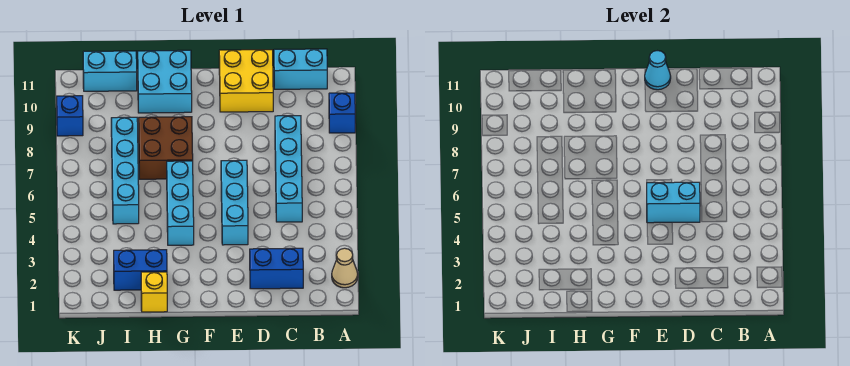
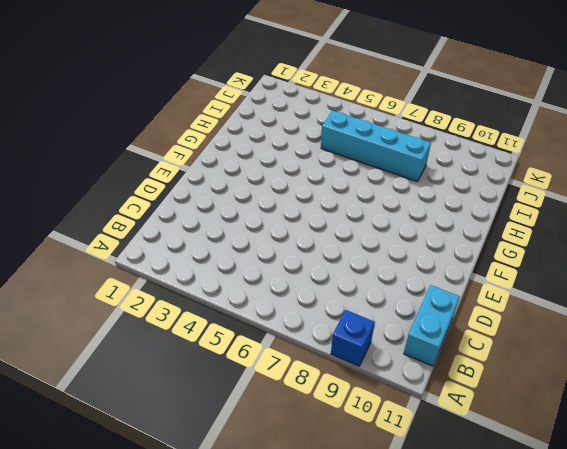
none -> tan 1x1 cone [332,248,358,288]
none -> blue 1x2 brick [250,248,303,289]
none -> cyan 1x4 brick [275,116,302,222]

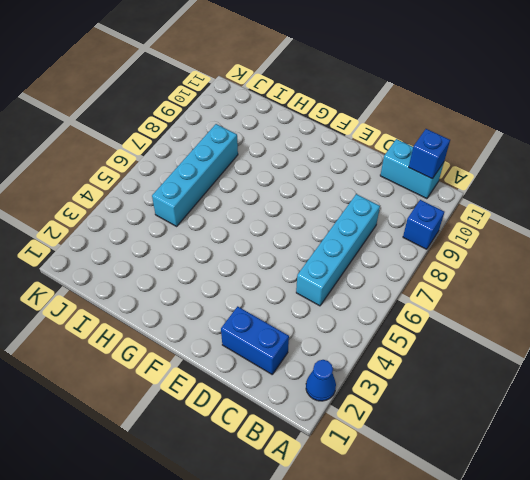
blue 1x1 cone [306,360,336,401] -> tan 1x1 cone [332,248,358,288]
blue 1x1 brick [409,129,450,179] -> blue 1x1 brick moved to [57,96,83,136]
none -> yellow 2x2 brick [219,50,273,112]
none -> cyan 1x3 brick [221,160,248,245]
none -> cyan 1x3 brick [167,161,194,245]

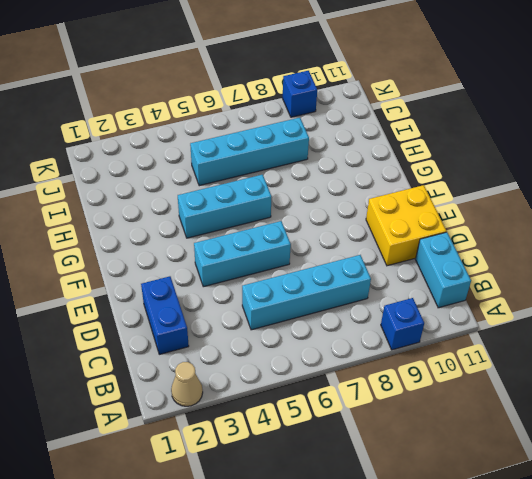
none -> brown 2x2 brick [139,117,193,179]
none -> cyan 2x2 brick [138,50,192,113]
none -> yellow 1x1 brick [141,272,167,312]

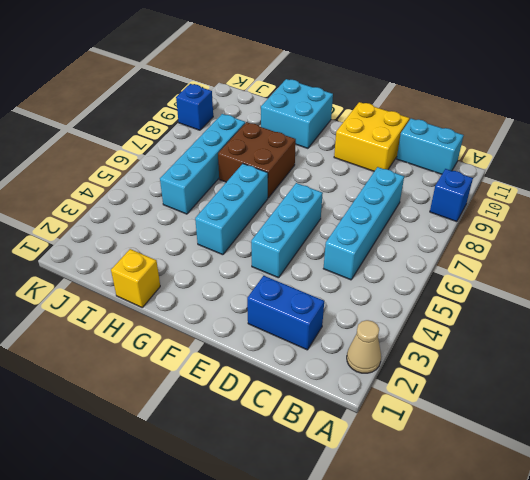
none -> blue 1x2 brick [114,250,167,290]
none -> cyan 1x2 brick [83,51,137,91]
none -> cyan 1x2 brick [647,182,700,223]

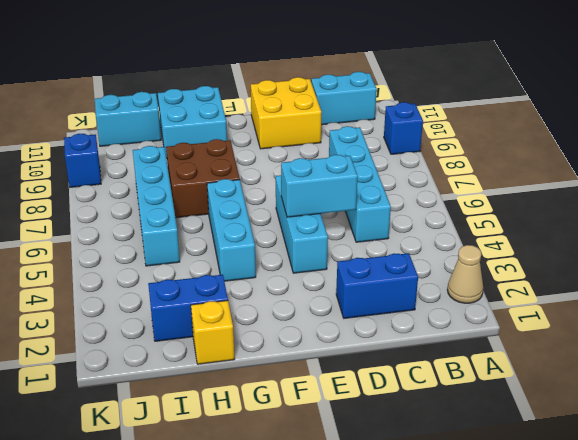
none -> cyan 1x1 cone [645,51,671,90]

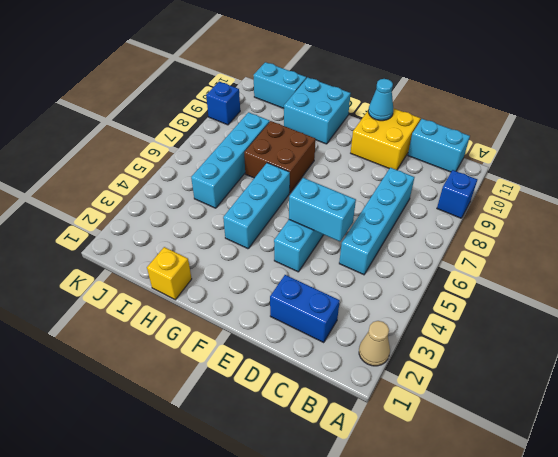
none -> blue 1x2 brick [114,250,167,290]

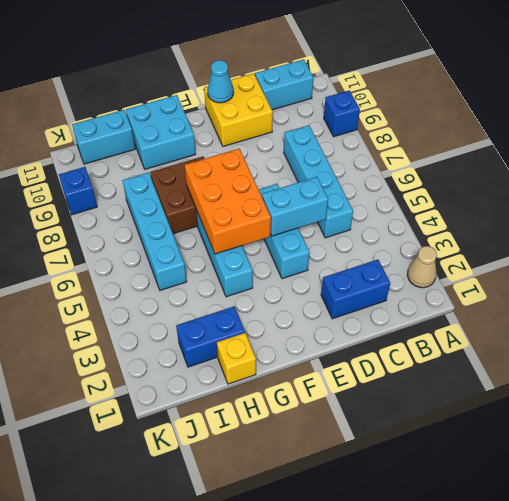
orange 2x3 brick [185,149,271,254] -> none

